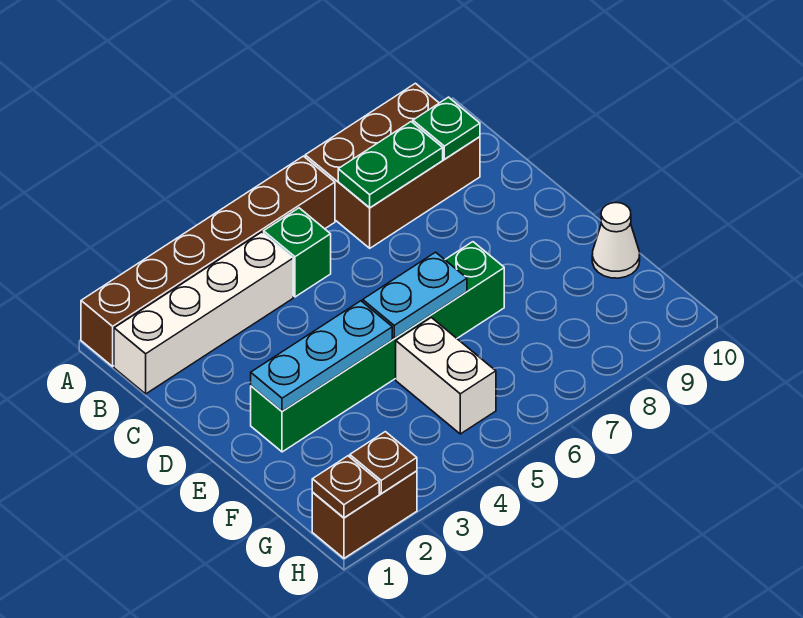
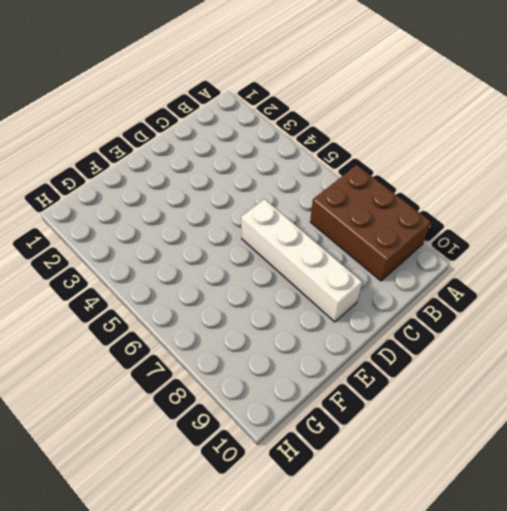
white 1x4 brick [241,199,362,322] -> white 1x4 brick moved to [114,232,293,394]
none -> brown 1x6 brick [81,156,335,366]
none -> green 1x1 brick [264,208,331,297]
none -> green 1x6 brick [251,242,504,452]

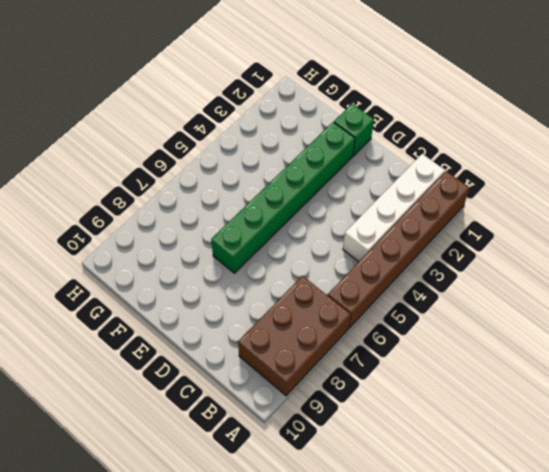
green 1x1 brick [334,104,374,156] -> green 1x1 brick moved to [264,208,331,297]
none -> white 1x2 brick [396,318,496,434]
none -> white 1x1 cone [592,203,640,278]
none -> brown 1x2 brick [312,471,417,558]

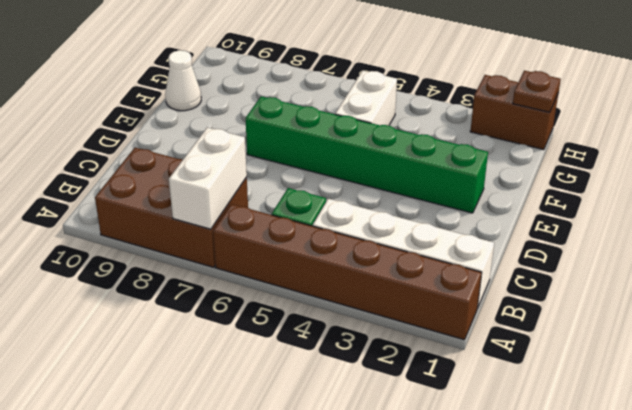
white 1x2 brick [169,128,247,229] -> green 1x2 plate [338,122,443,208]
none -> green 1x1 plate [413,97,480,159]
none -> cyan 1x3 plate [251,301,392,411]
none -> cyan 1x2 plate [363,252,467,339]

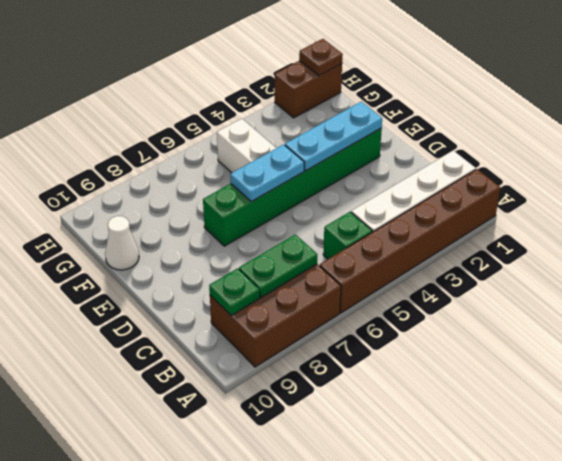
none -> brown 1x1 plate [350,432,417,494]

